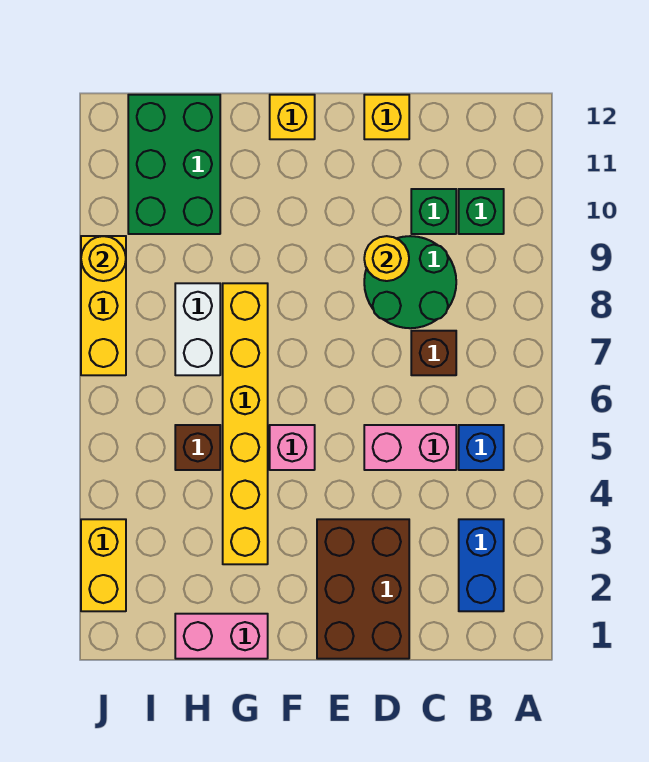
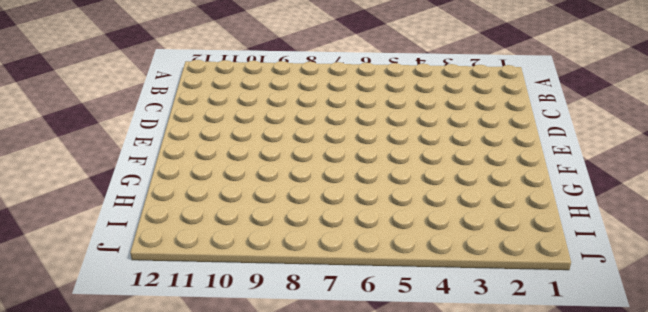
none -> blue 1x2 brick [459,519,504,611]
none -> blue 1x1 brick [459,425,504,470]
none -> green 1x1 brick [459,189,504,234]

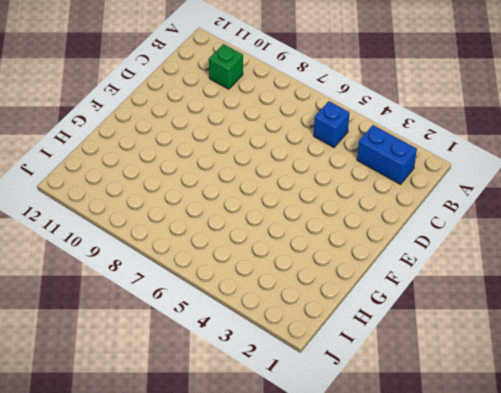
none -> pink 1x2 brick [364,425,456,470]
none -> brown 1x1 brick [411,331,456,375]
none -> green 2x2 round brick [364,236,456,328]

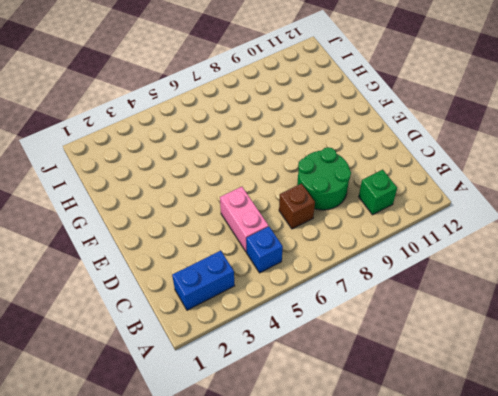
none -> green 1x1 brick [411,189,456,234]
none -> brown 2x3 brick [317,519,409,659]
none -> yellow 1x1 brick [364,95,409,139]

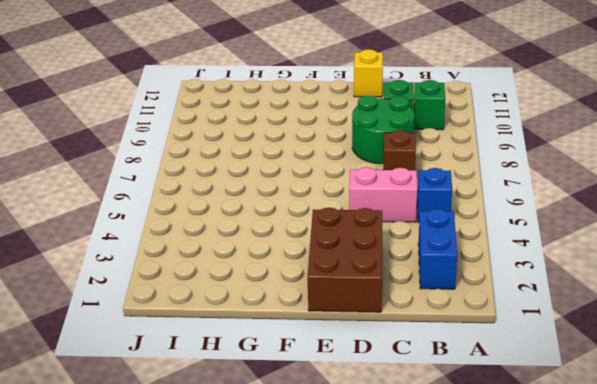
none -> pink 1x1 brick [270,425,315,470]
none -> yellow 1x1 brick [270,95,315,139]
none -> pink 1x2 brick [175,614,268,659]

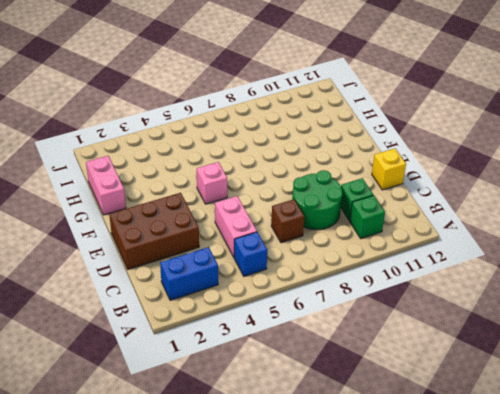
none -> yellow 1x1 brick [270,95,315,139]
none -> yellow 1x6 brick [223,283,268,564]
none -> brown 1x1 brick [175,425,220,470]

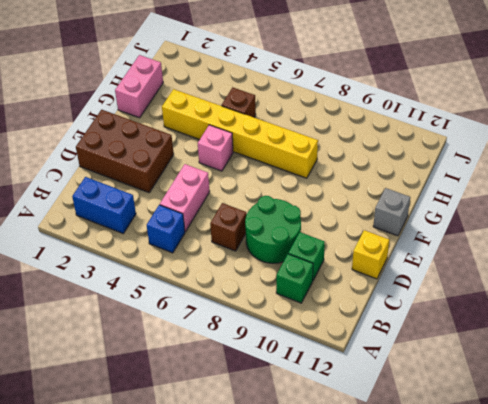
grey 1x1 brick [373,188,410,236] -> yellow 1x1 brick [270,95,315,139]
none -> white 1x2 brick [175,283,220,375]
none -> green 2x3 brick [128,95,220,234]
none -> yellow 1x2 brick [81,519,126,611]

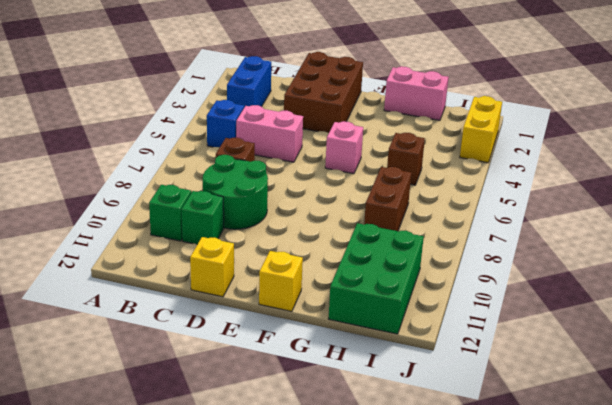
brown 1x2 brick [364,167,411,231] -> white 1x2 brick [175,283,220,375]
none -> yellow 1x6 brick [223,283,268,564]
none -> yellow 1x3 brick [81,236,126,375]
none -> yellow 1x1 round brick [364,236,409,281]

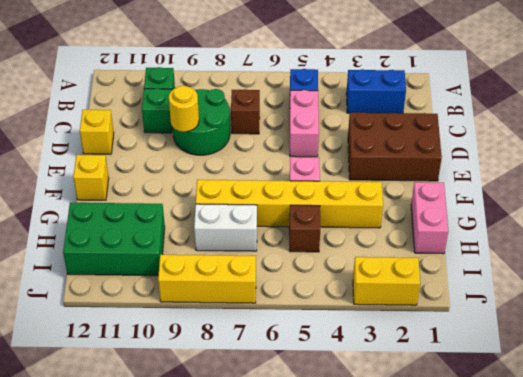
none -> yellow 1x1 round brick [81,236,126,281]

